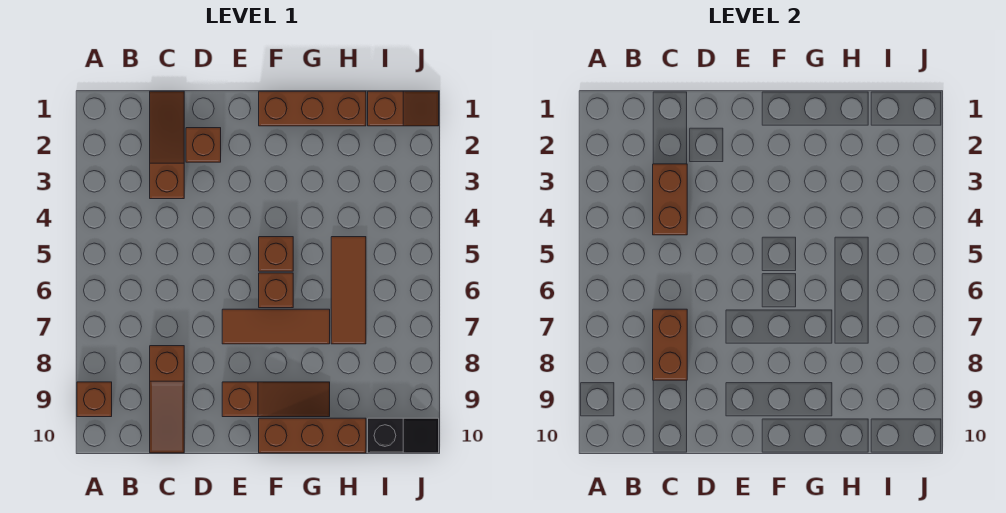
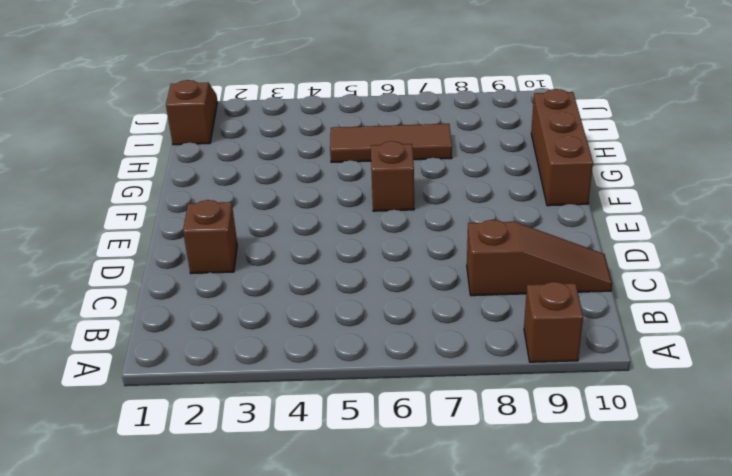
none -> brown 1x3 slope [150,91,184,199]
none -> brown 1x3 tile [222,309,330,344]
none -> brown 1x3 slope [222,382,330,417]

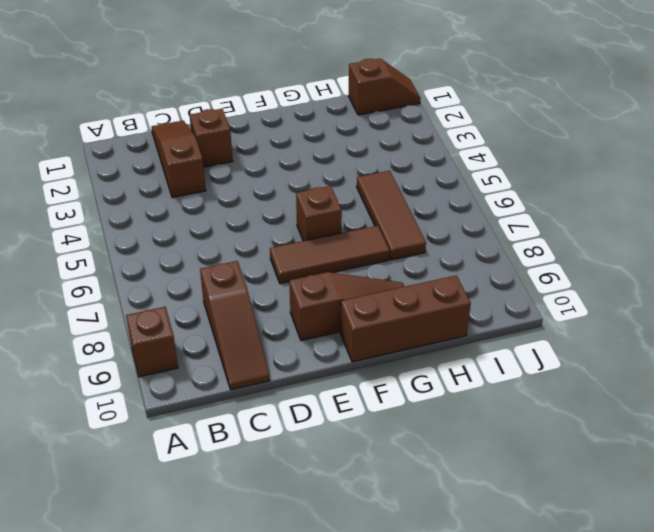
none -> brown 1x3 brick [259,91,366,126]
none -> brown 1x1 brick [259,237,293,271]
none -> black 1x2 slope [368,418,439,453]

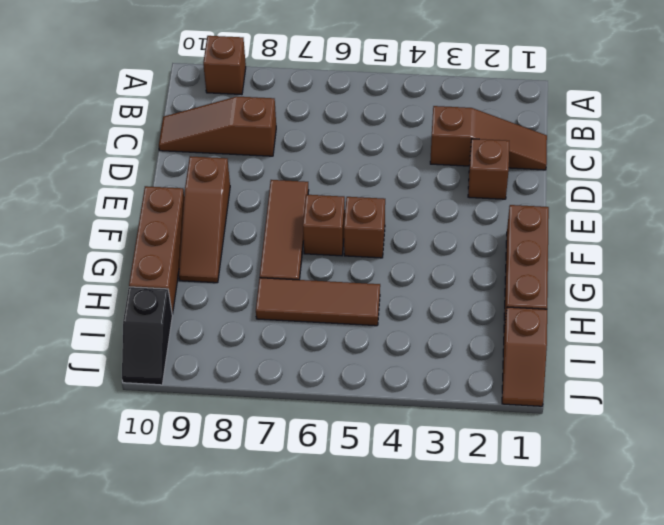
none -> brown 1x2 brick [653,164,687,235]
none -> brown 1x2 brick [653,309,687,380]

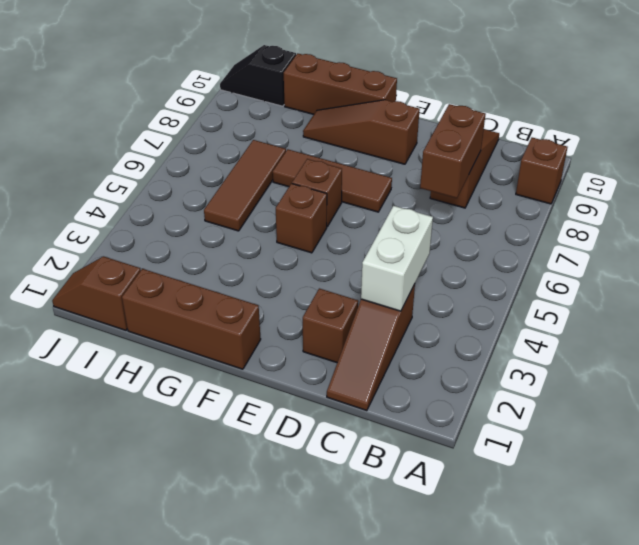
white 1x2 brick [361,206,433,311] -> brown 1x2 brick [653,164,687,235]

